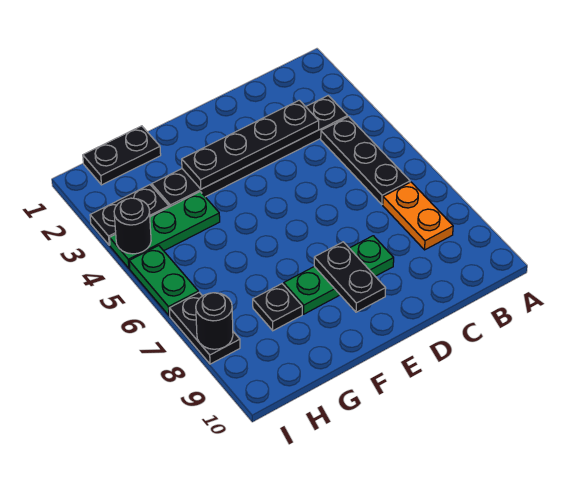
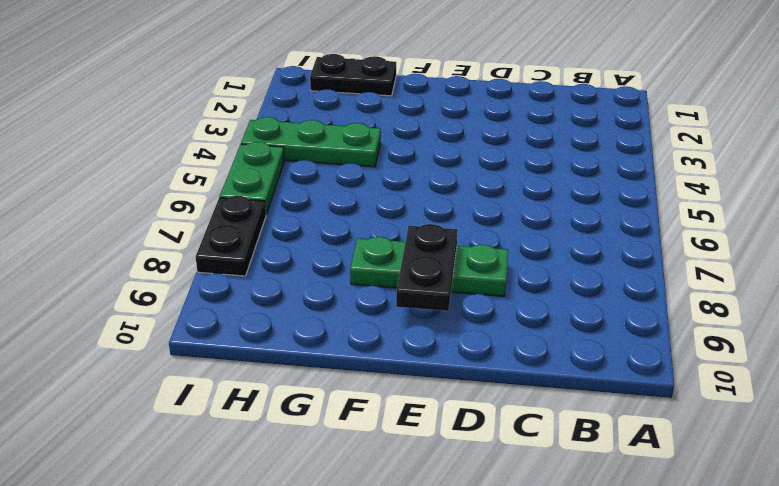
none -> black 1x6 plate [152,96,348,207]
none -> black 1x3 plate [321,117,410,204]
none -> orange 1x2 plate [383,182,453,250]

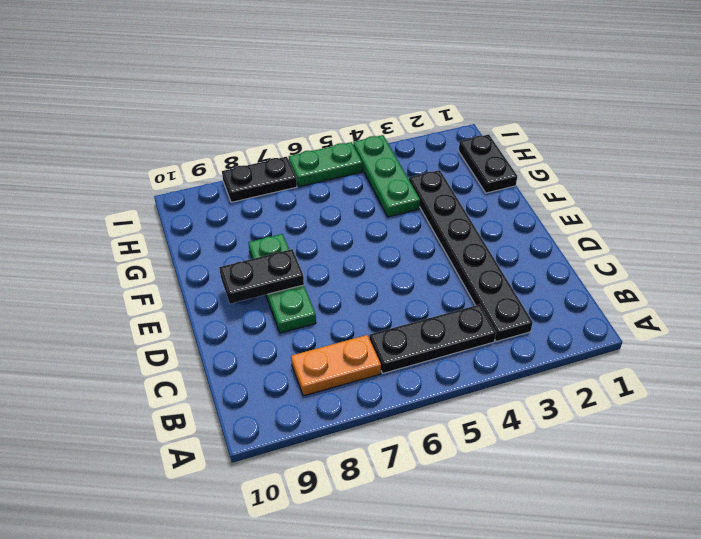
none -> black 1x1 plate [253,284,302,331]
none -> black 1x2 plate [90,185,169,245]
none -> black 1x4 plate [182,100,319,189]

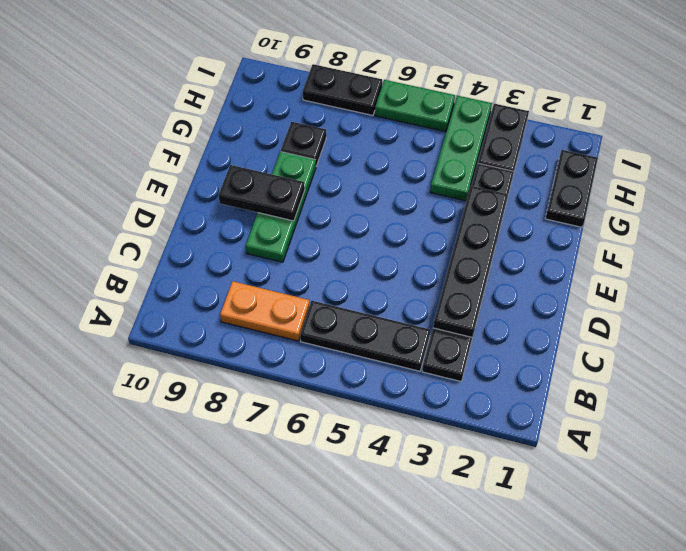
none -> black 1x1 round brick [114,198,151,254]
none -> black 1x1 round brick [196,293,233,349]

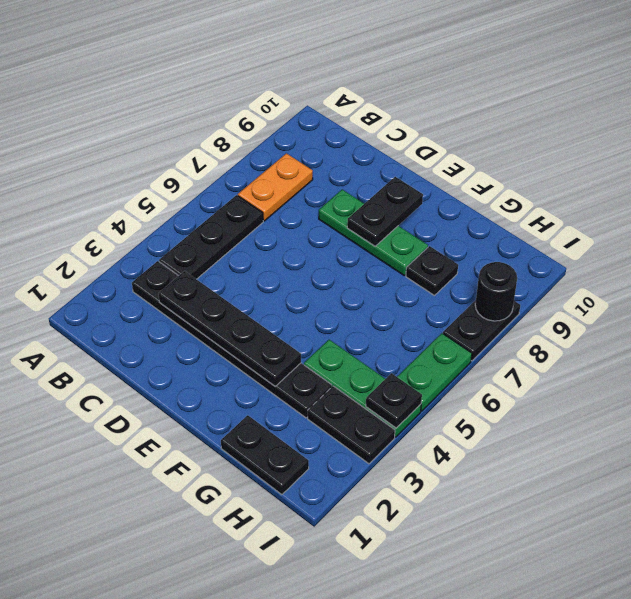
black 1x1 plate [366,373,422,428] -> black 1x1 round brick [114,198,151,254]

